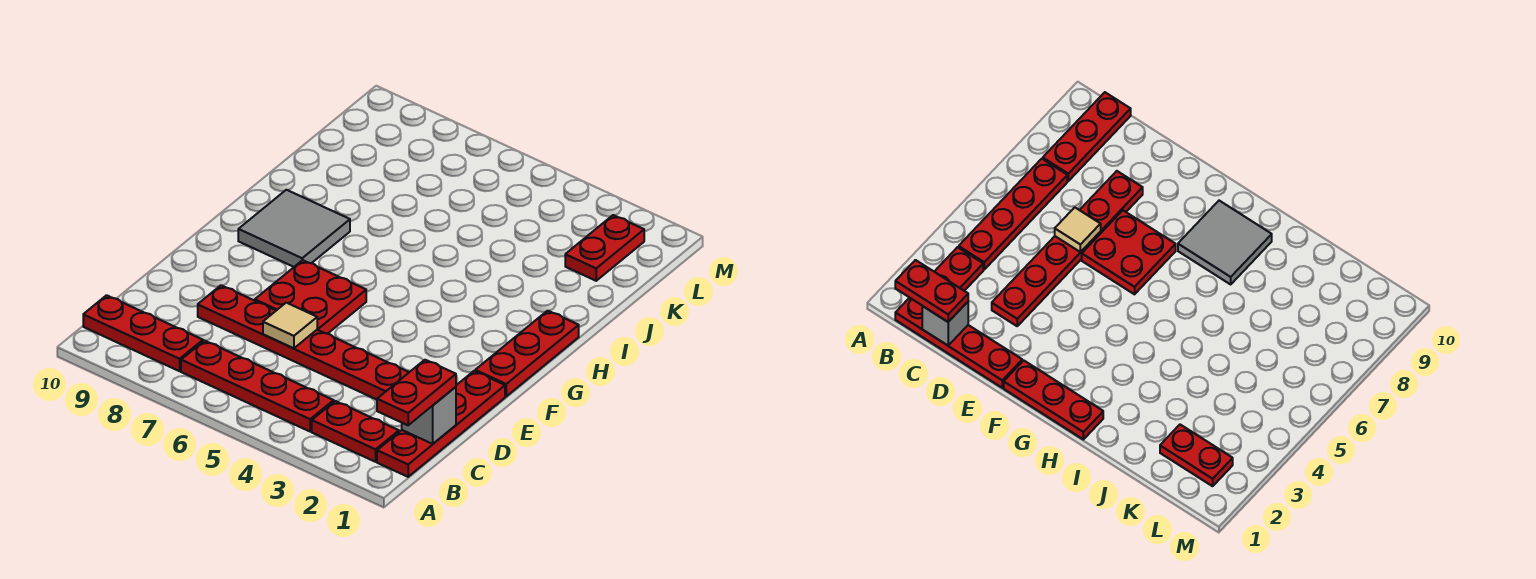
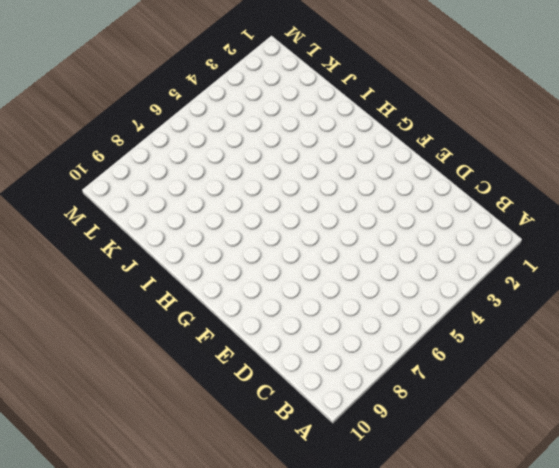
none -> red 1x4 plate [377,371,505,477]
none -> red 1x2 plate [312,401,399,462]
none -> red 1x4 plate [181,341,334,431]

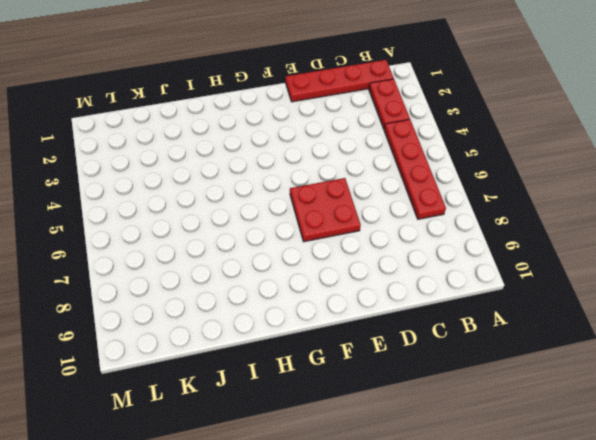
none -> red 1x3 plate [83,295,203,371]
none -> red 1x6 plate [198,285,409,400]
none -> red 1x3 plate [475,311,579,396]

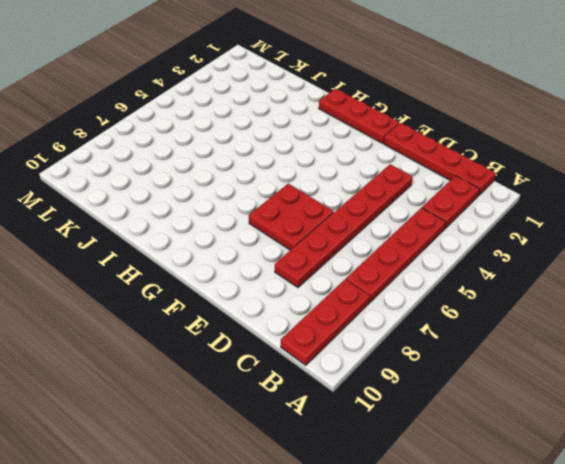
none -> grey 2x2 tile [238,190,350,267]
none -> red 1x2 plate [565,215,644,281]
none -> grey 1x1 brick [402,387,456,444]

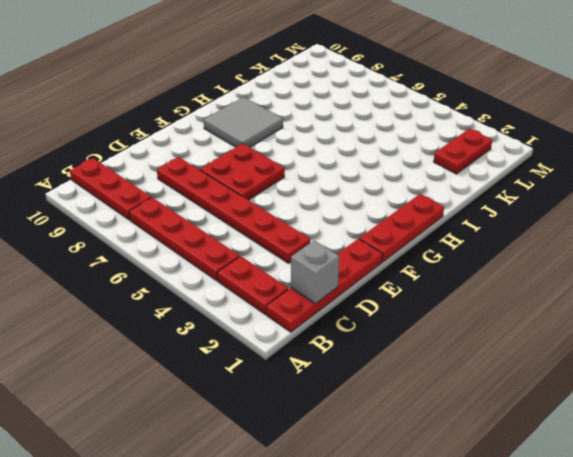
none -> tan 1x1 tile [263,303,317,348]
none -> red 1x2 plate [377,360,456,425]

